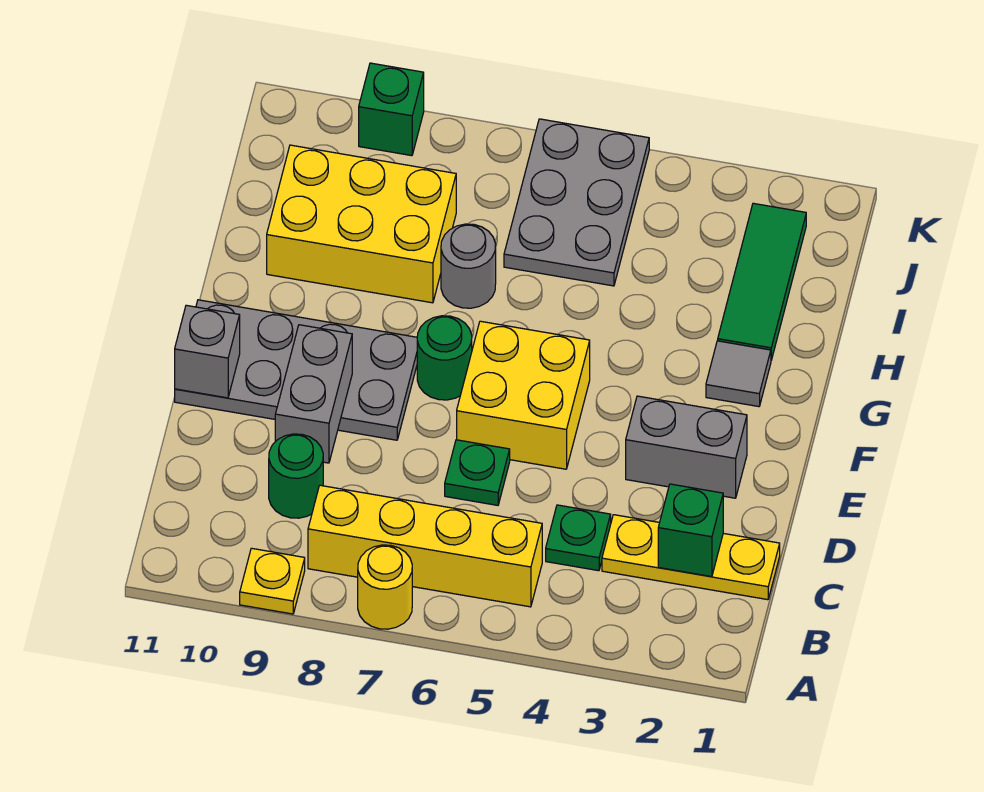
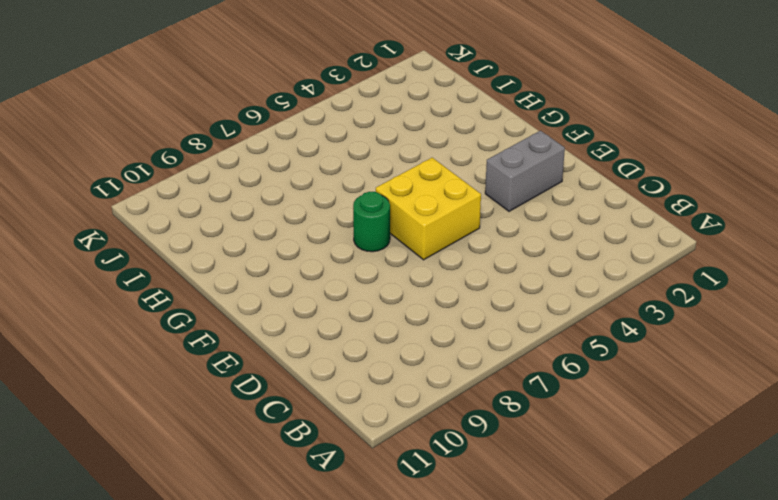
none -> yellow 1x1 round brick [358,545,412,629]
none -> yellow 1x1 plate [240,548,305,614]
none -> yellow 1x4 brick [308,485,542,607]

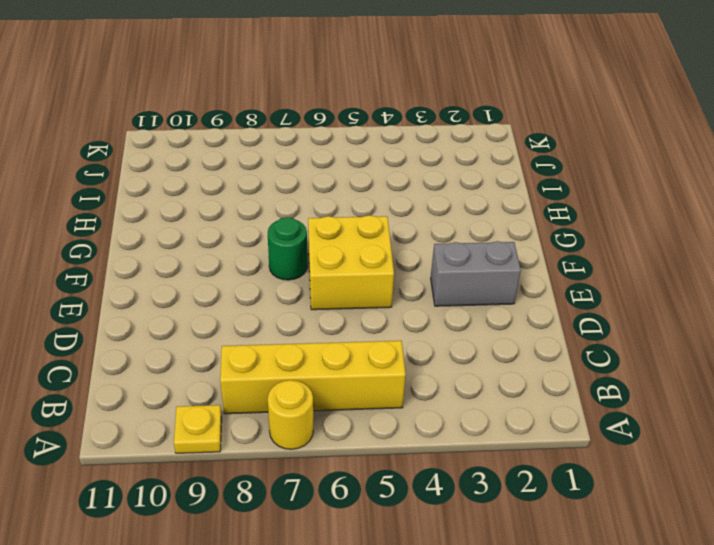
none -> yellow 1x3 plate [602,515,780,600]
none -> green 1x1 plate [546,505,611,571]
none -> green 1x1 round brick [269,434,323,518]

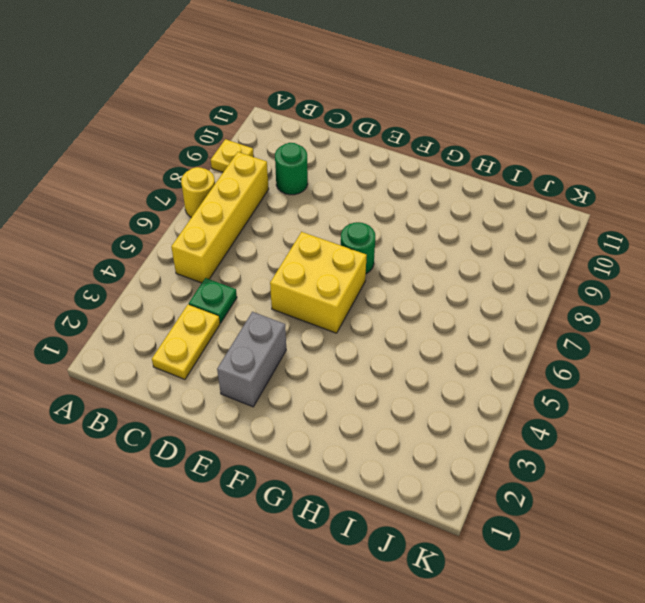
yellow 1x2 plate [152,305,220,379] -> yellow 1x3 plate [602,515,780,600]
none -> green 1x1 plate [445,440,510,505]
none -> grey 2x4 plate [175,300,417,440]
none -> grey 1x1 tile [706,341,771,407]

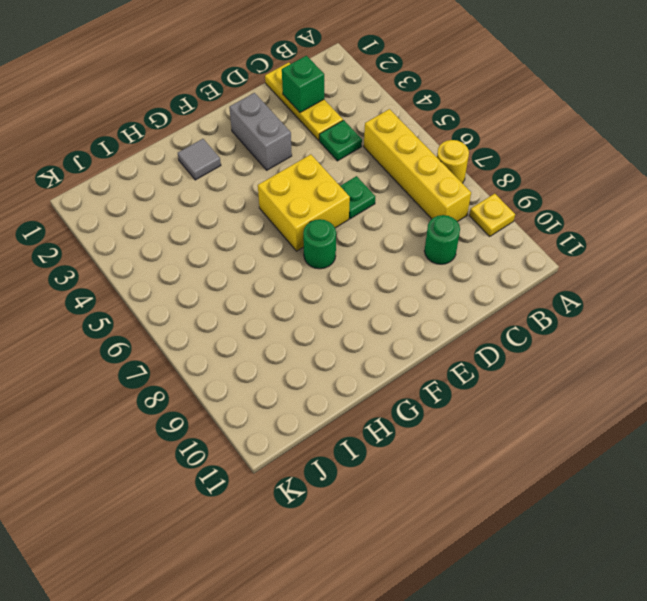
none -> grey 2x4 plate [175,300,417,440]
none -> green 1x3 tile [718,203,806,360]
none -> grey 1x1 round brick [441,224,496,308]

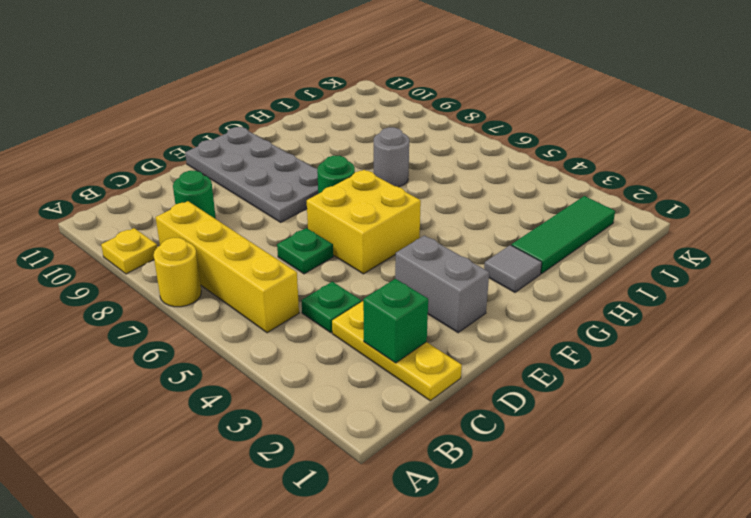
none -> yellow 2x3 brick [267,145,456,303]
none -> grey 2x3 plate [504,119,649,286]
none -> green 1x1 brick [359,63,424,156]

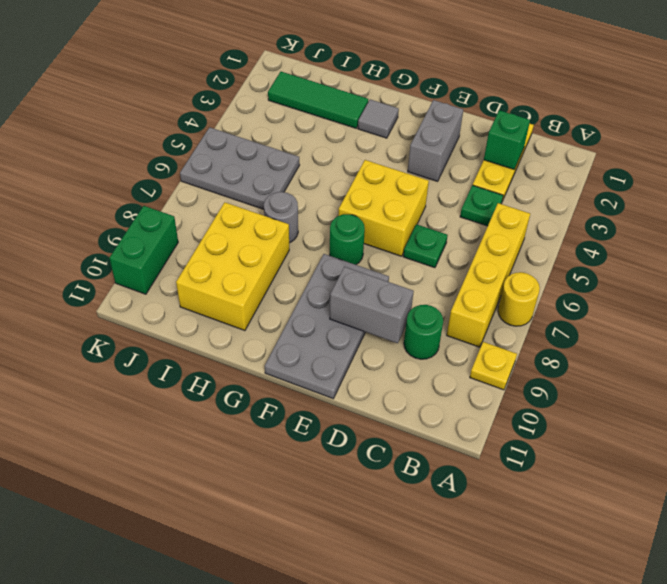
green 1x2 brick [109,206,178,294] -> green 1x1 brick [359,63,424,156]
none -> grey 1x1 brick [175,305,240,398]

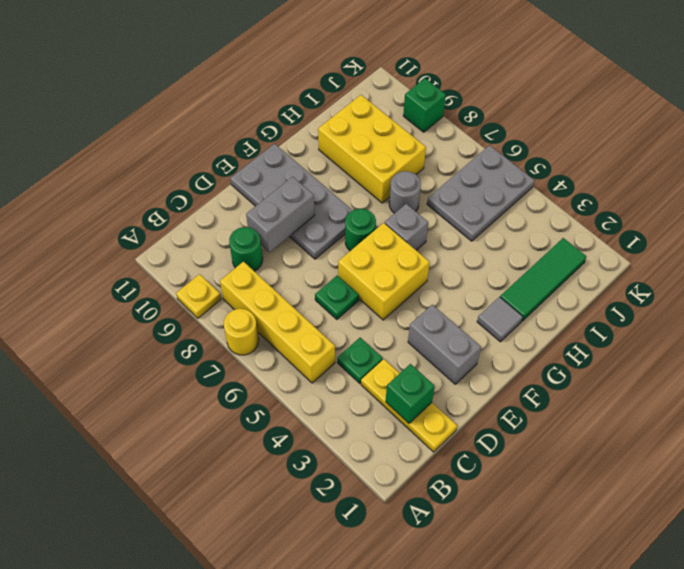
grey 1x1 brick [385,204,428,250] -> grey 1x1 brick moved to [175,305,240,398]

